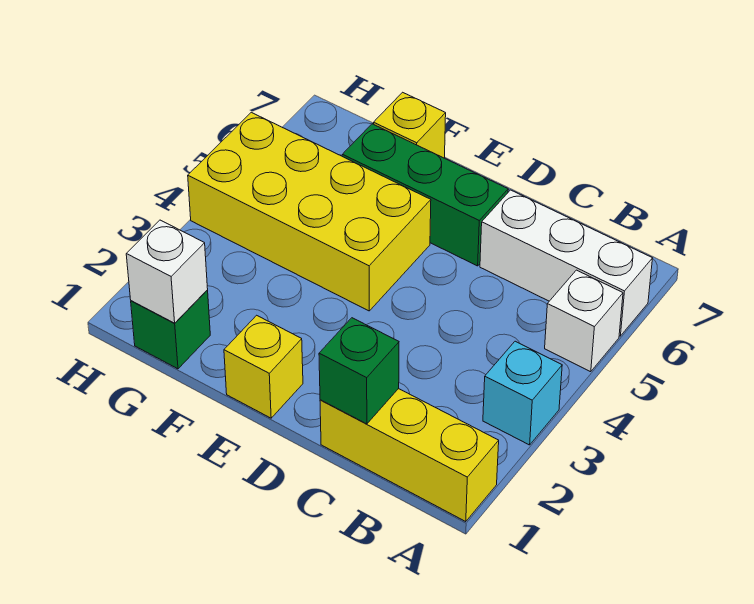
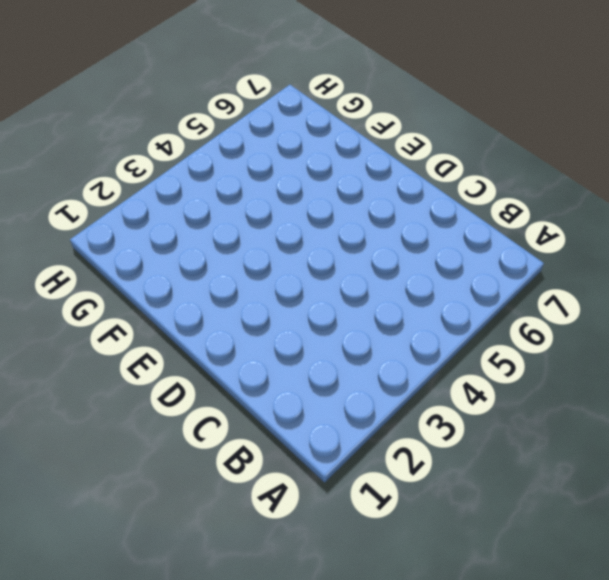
none -> yellow 1x3 brick [320,389,499,522]
none -> cyan 1x1 brick [483,341,562,445]

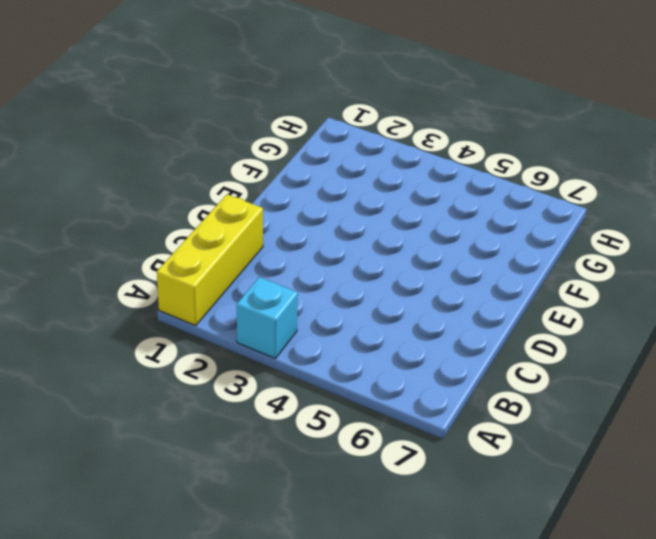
none -> white 1x1 brick [545,270,623,372]
none -> white 1x3 brick [480,190,653,336]

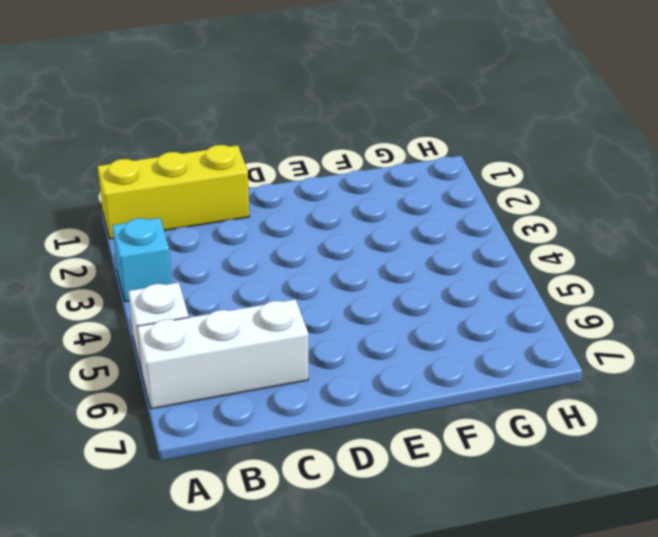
none -> green 1x3 brick [342,124,508,266]
none -> yellow 1x1 brick [224,315,303,418]

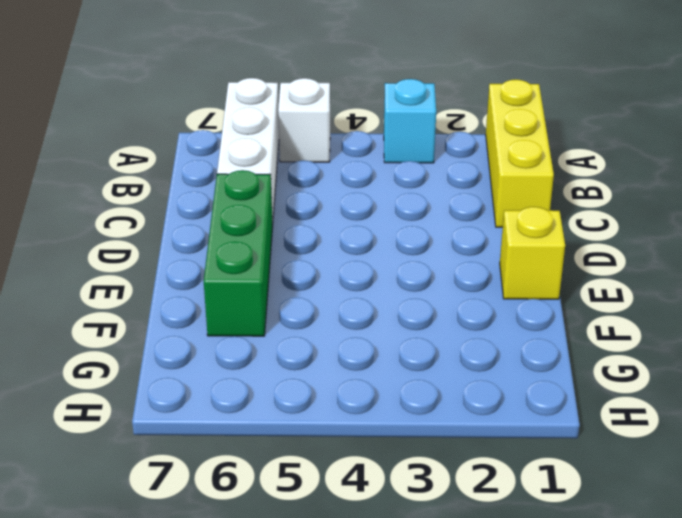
none -> yellow 2x4 brick [188,112,431,311]
none -> yellow 1x1 brick [374,92,446,158]

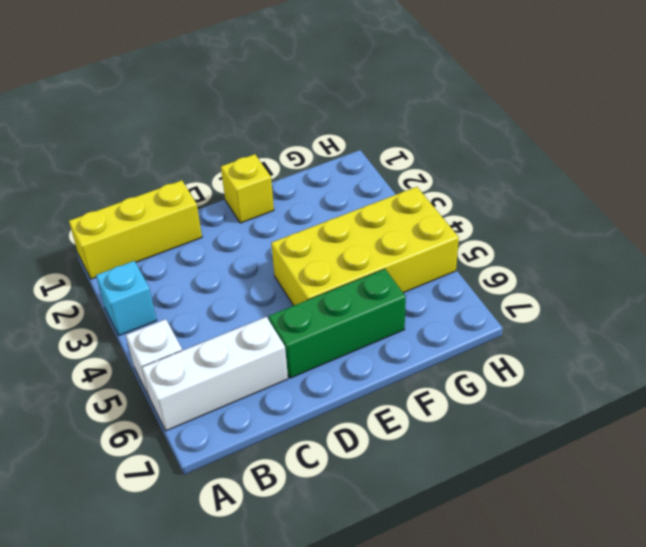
none -> yellow 1x1 brick [374,92,446,158]
none -> green 1x1 brick [131,290,210,369]

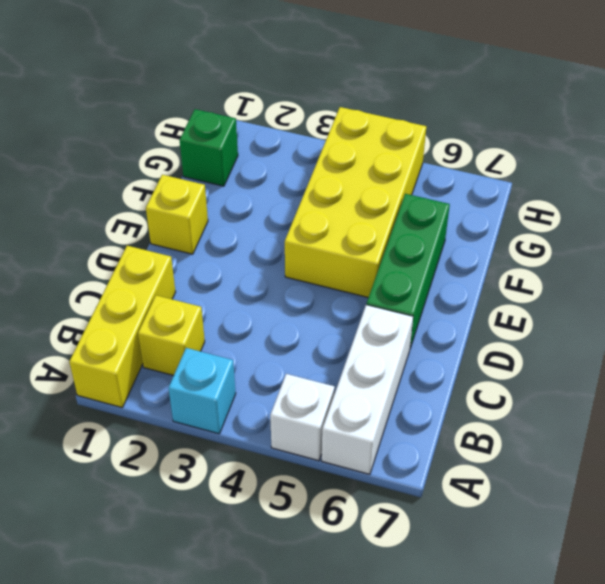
yellow 1x1 brick [138,295,205,376] -> yellow 1x1 brick moved to [374,92,446,158]
none -> green 1x1 brick [319,318,399,424]
none -> white 1x1 brick [126,220,208,323]

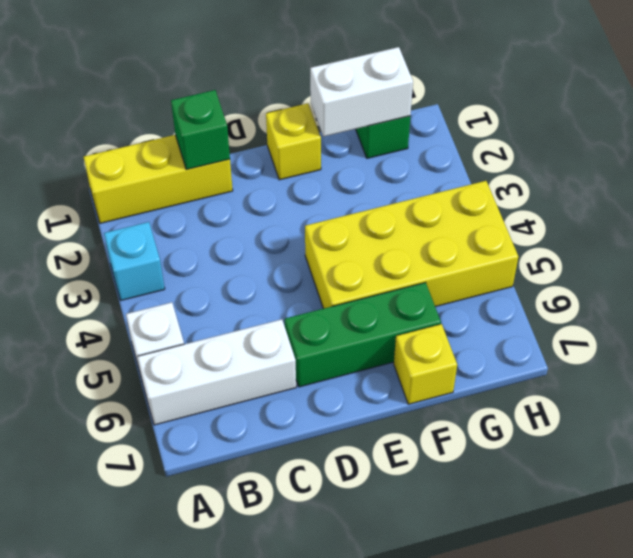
white 1x2 brick [310,47,413,137] -> white 1x1 brick [126,220,208,323]

